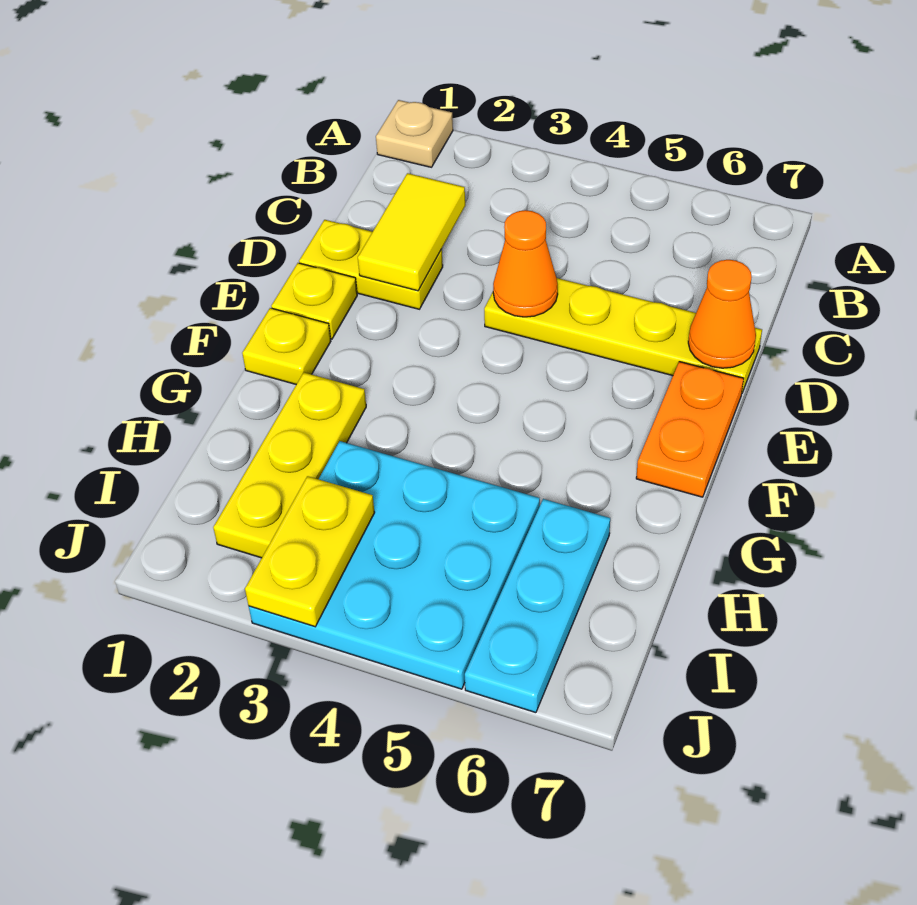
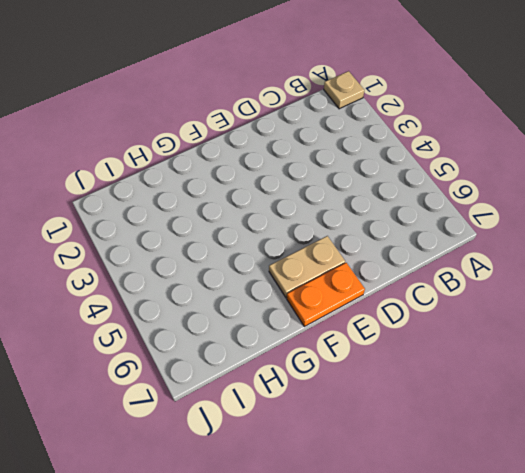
tan 1x2 plate [269,236,345,298] -> none
none -> yellow 1x2 plate [299,220,443,309]
none -> yellow 1x4 plate [484,278,762,392]
none -> yellow 1x1 plate [271,263,357,339]

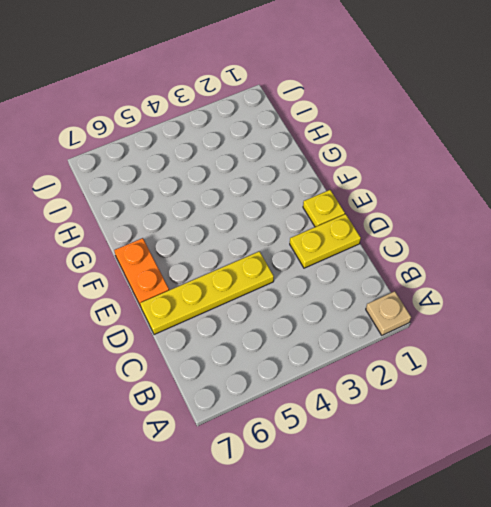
none -> yellow 1x1 plate [242,308,331,384]
none -> yellow 1x3 plate [213,373,366,558]
none -> cyan 3x3 plate [249,441,540,689]

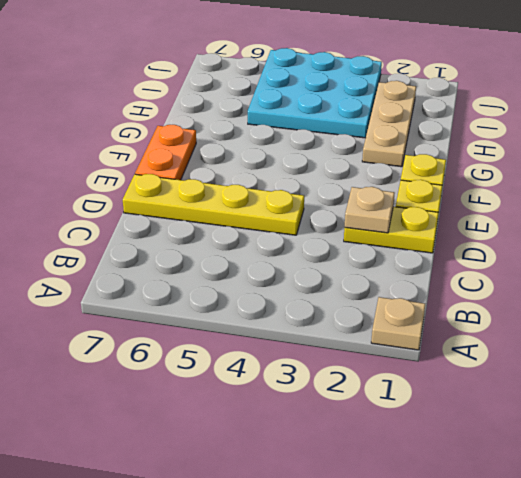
tan 1x1 plate [345,187,394,233] -> yellow 1x2 tile [358,173,465,291]
tan 1x3 plate [362,81,416,167] -> yellow 1x3 plate [213,373,366,558]
none -> cyan 1x3 plate [465,499,610,713]
none -> orange 1x1 cone [493,210,558,317]
none -> orange 1x1 cone [688,260,756,368]

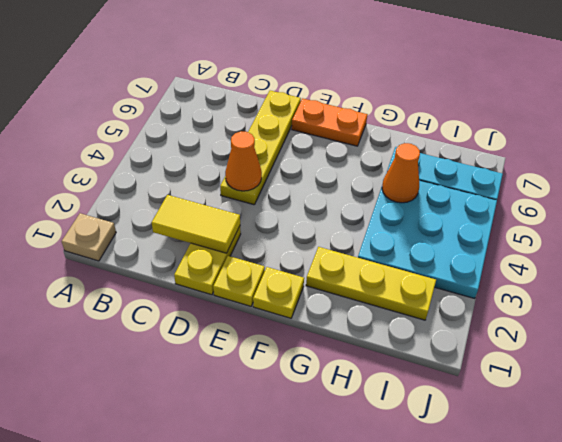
orange 1x1 cone [382,143,420,203] -> orange 1x1 cone moved to [688,260,756,368]
none -> yellow 1x2 plate [245,476,375,627]

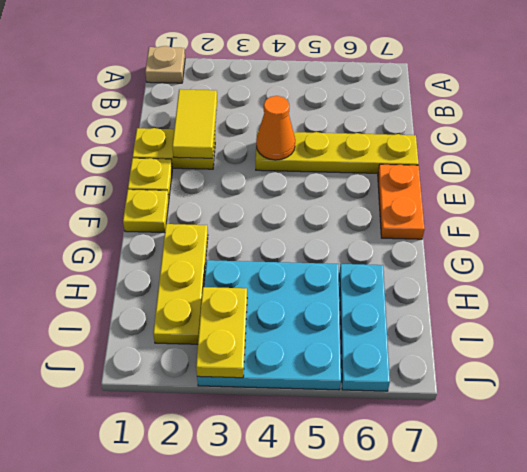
none -> orange 1x1 cone [688,260,756,368]

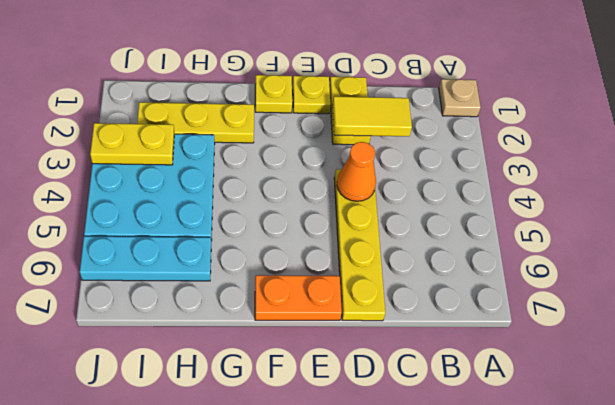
none -> orange 1x1 cone [688,260,756,368]

